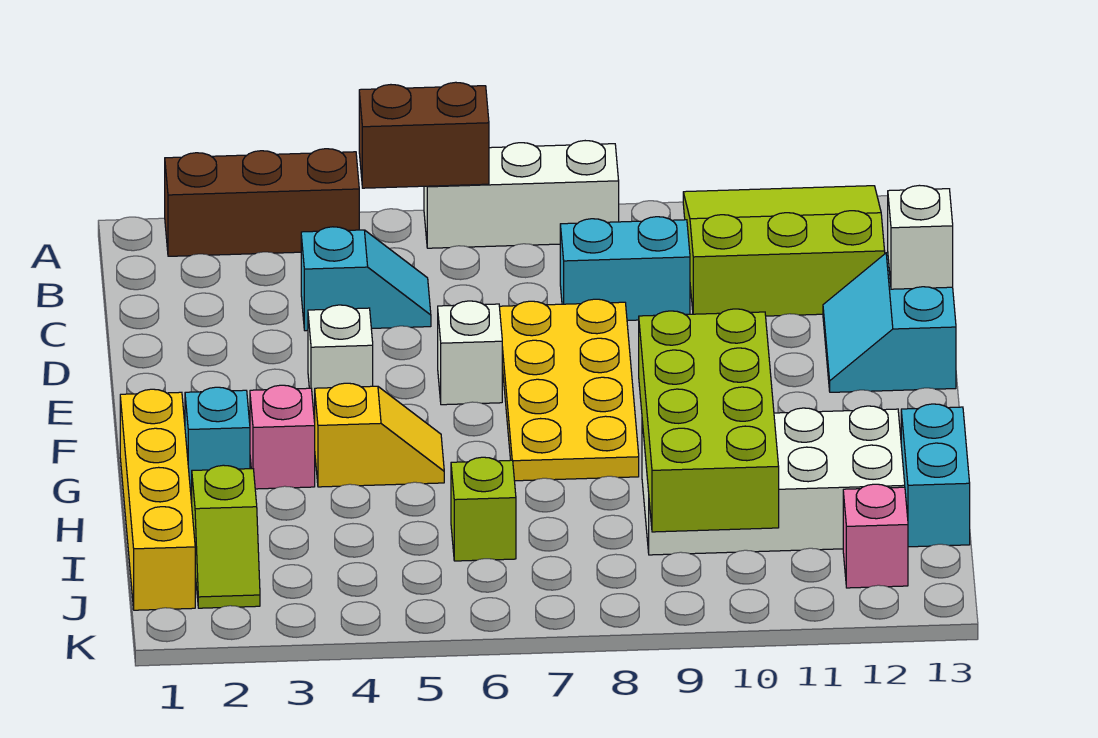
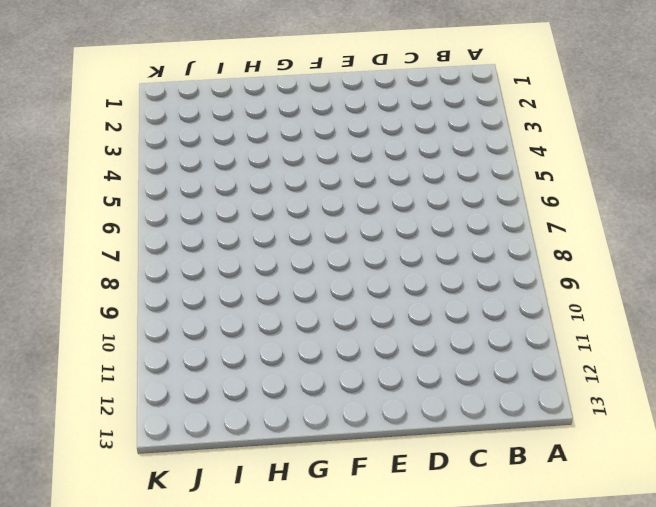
none -> brown 1x3 brick [165,149,359,256]
none -> white 1x3 brick [424,141,619,248]
none -> lime 3x3 slope [683,186,885,316]

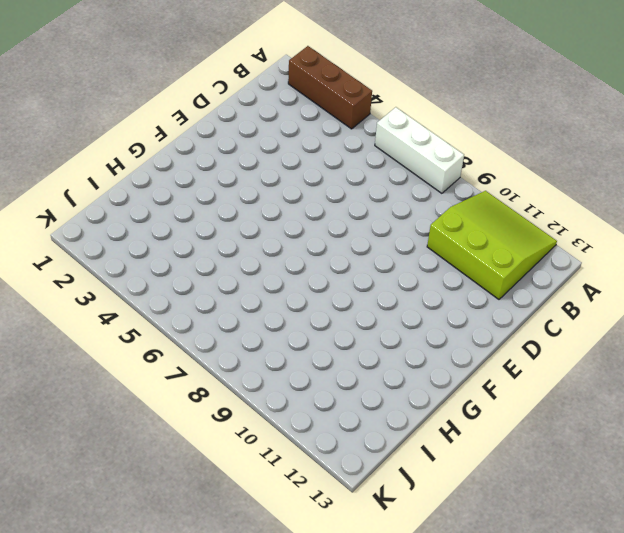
none -> cyan 1x2 slope [301,227,431,331]
none -> cyan 1x2 brick [560,217,690,320]
none -> yellow 2x4 plate [499,299,639,481]

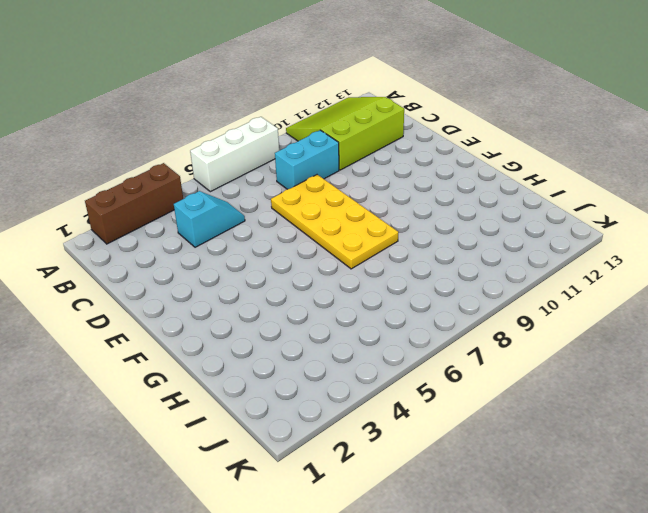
none -> cyan 2x2 slope [823,253,956,392]
none -> white 1x1 brick [308,305,373,409]
none -> white 1x1 brick [438,301,502,405]

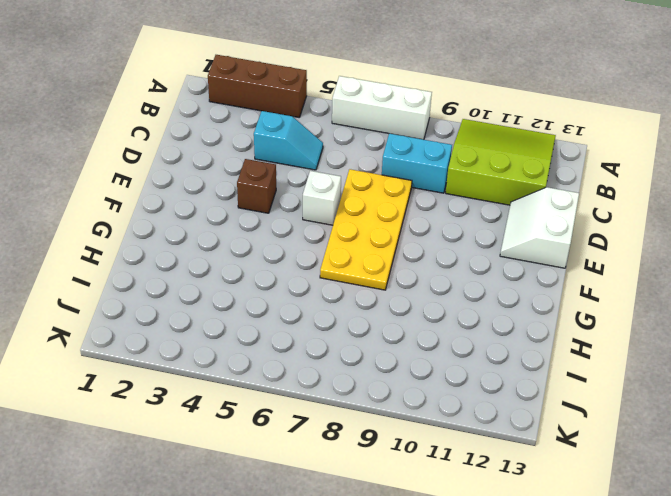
white 2x2 slope [500,187,579,268] -> cyan 2x2 slope [823,253,956,392]
brown 1x1 brick [237,159,276,213] -> white 1x1 brick [308,305,373,409]
none -> yellow 1x4 brick [120,389,195,610]
none -> cyan 1x1 brick [185,387,250,491]
none -> pink 1x1 brick [250,385,315,489]

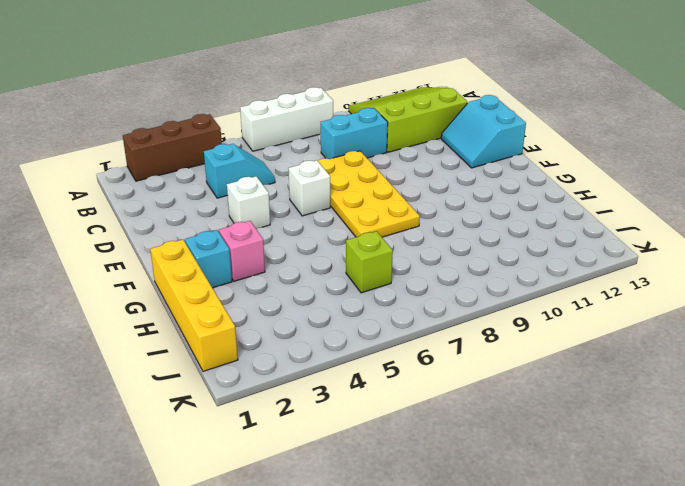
none -> yellow 1x2 slope [315,383,444,487]
none -> white 2x4 brick [642,406,905,555]
none -> cyan 1x2 brick [901,404,970,547]

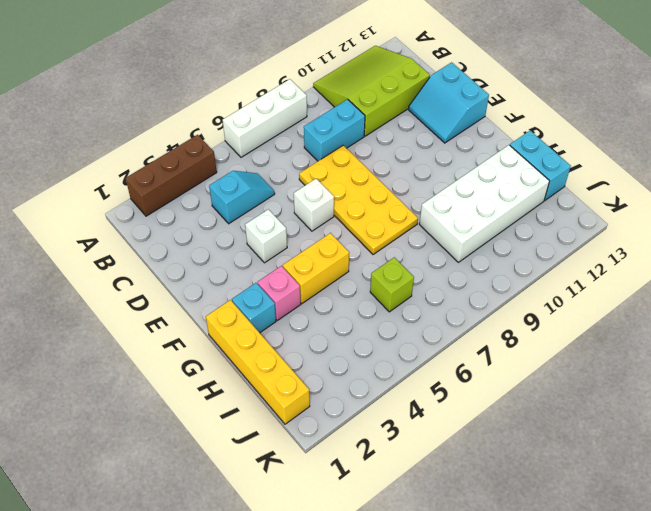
yellow 1x2 brick [283,233,349,304] -> yellow 1x2 slope [315,383,444,487]
none -> lime 1x2 slope [192,465,260,608]
none -> pink 1x1 brick [843,484,908,588]
none -> brown 1x2 brick [359,82,489,188]

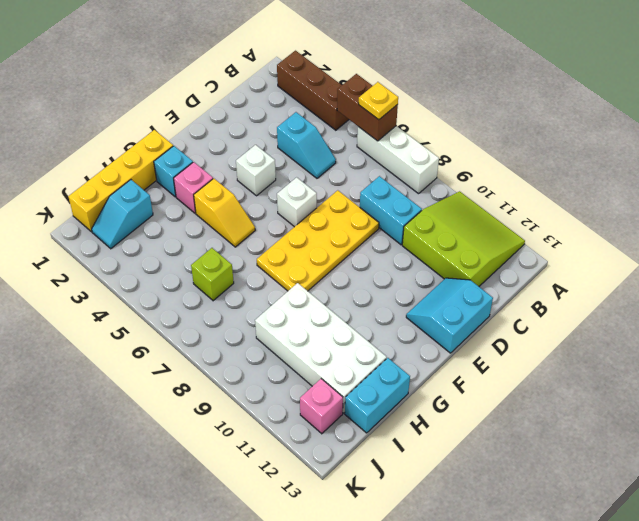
yellow 1x1 plate [359,82,398,120] -> none
cyan 1x2 slope [92,180,153,249] -> lime 1x2 slope [192,465,260,608]
none -> white 1x1 brick [888,185,953,289]
none -> lime 2x4 brick [639,309,779,532]

